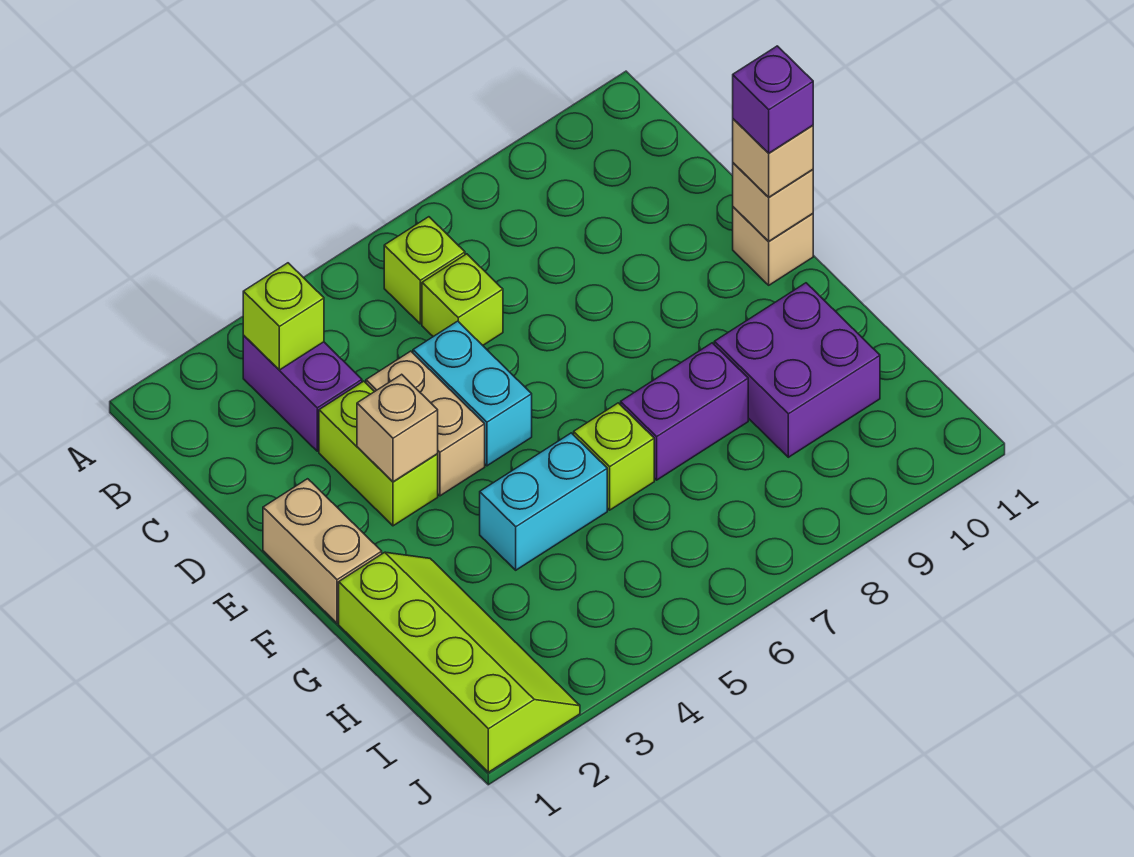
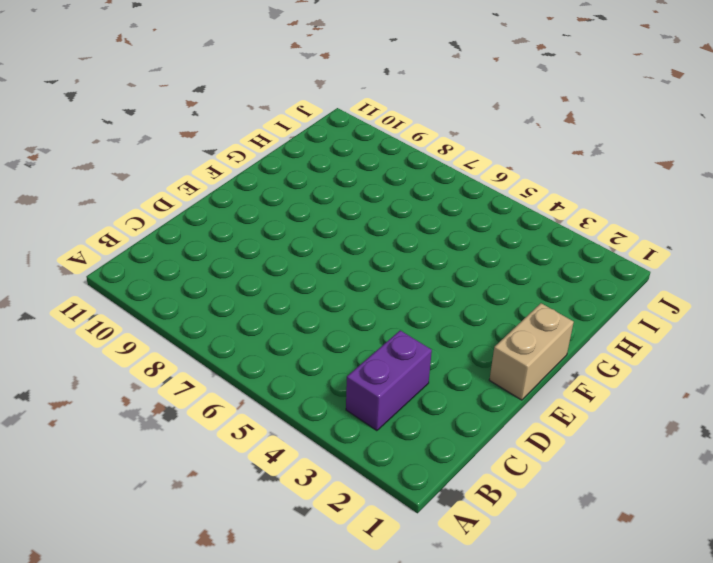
none -> lime 1x1 brick [384,217,465,324]
none -> lime 1x1 brick [422,254,503,345]
none -> lime 1x2 brick [319,381,438,526]

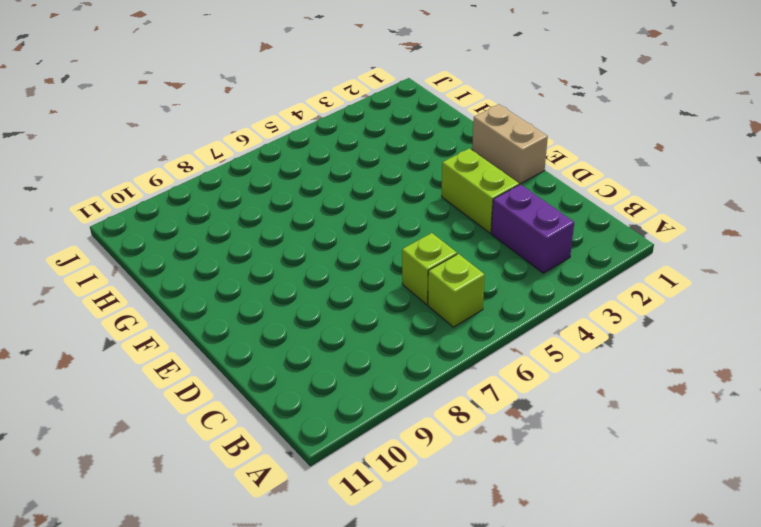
none -> tan 1x2 brick [366,351,485,496]
none -> cyan 1x2 brick [413,321,532,466]
none -> tan 1x1 brick [733,207,813,285]

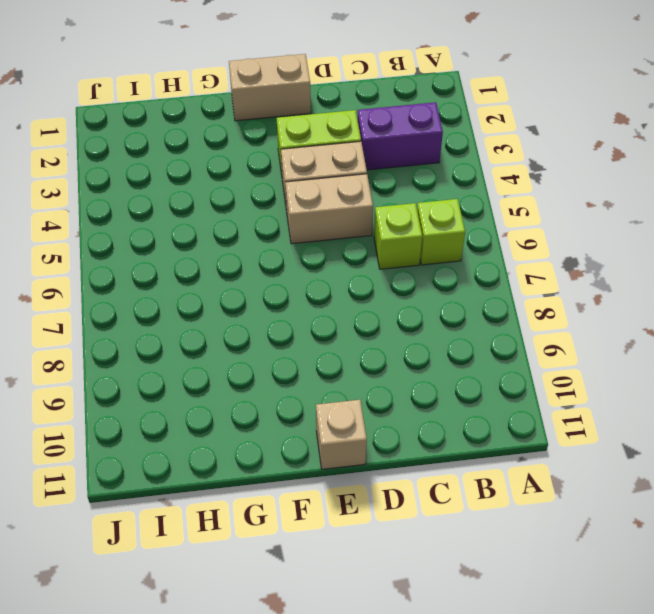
tan 1x2 brick [285,174,373,244] -> cyan 1x2 brick [413,321,532,466]
none -> lime 2x4 slope [339,552,580,772]
none -> cyan 1x2 brick [480,433,607,570]
none -> lime 1x1 brick [574,403,654,510]

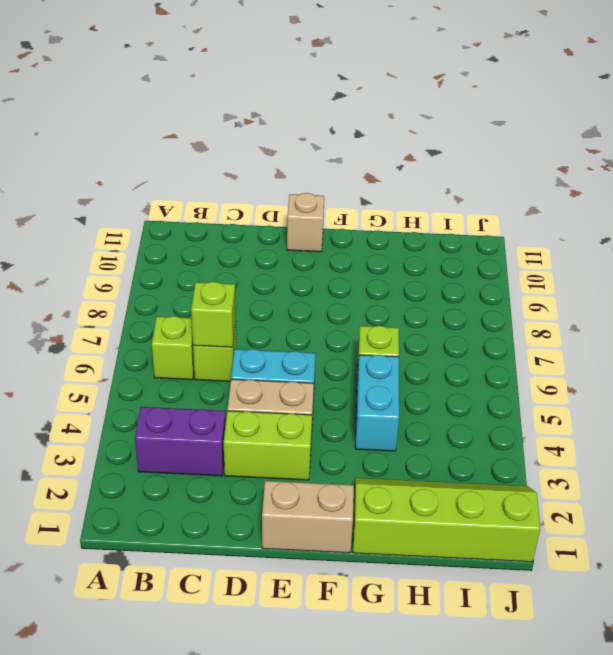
lime 1x1 brick [191,282,236,347] -> lime 1x1 brick moved to [243,263,324,370]
none -> purple 1x2 brick [621,343,748,480]
none -> purple 2x2 brick [714,283,880,457]
none -> tan 1x1 brick [357,374,438,482]

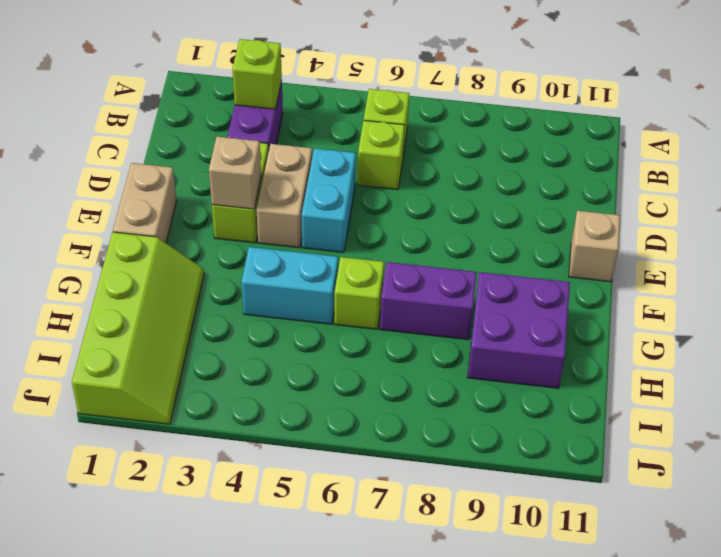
none -> tan 1x1 brick [733,163,813,241]
none -> tan 1x1 brick [733,119,813,197]
none -> purple 1x1 brick [733,46,813,153]

